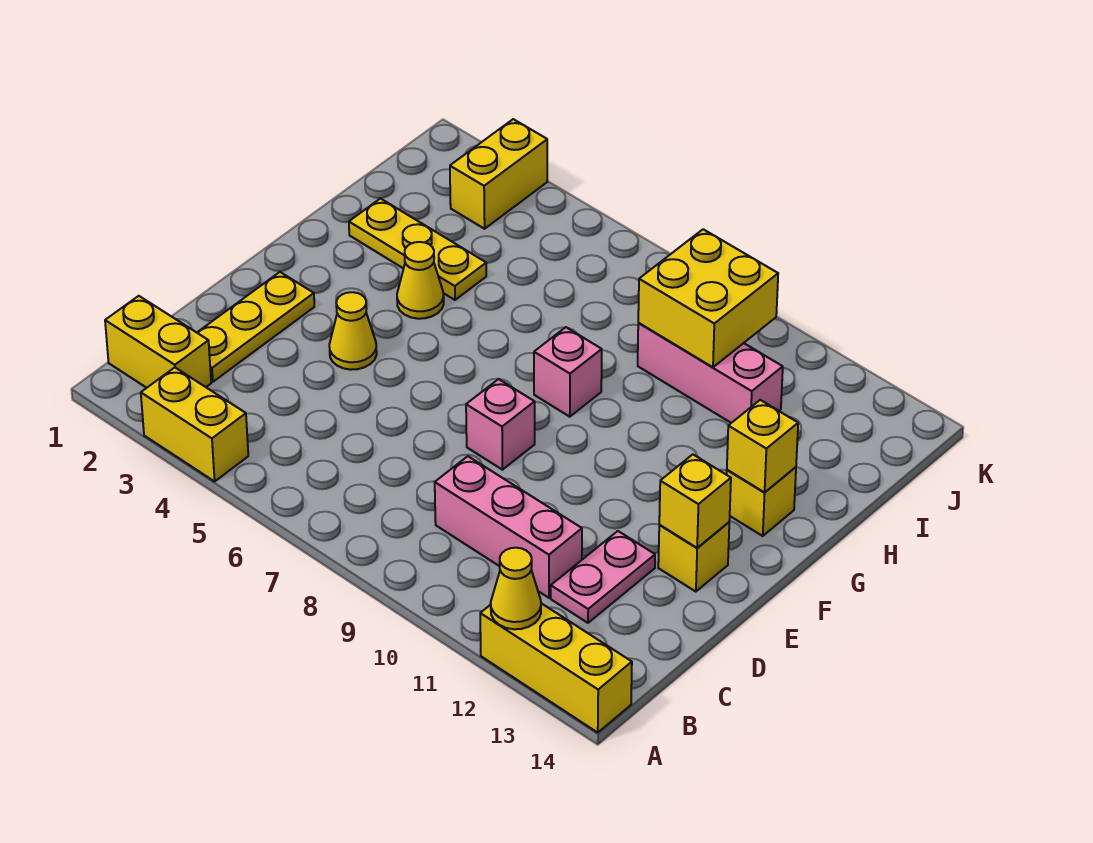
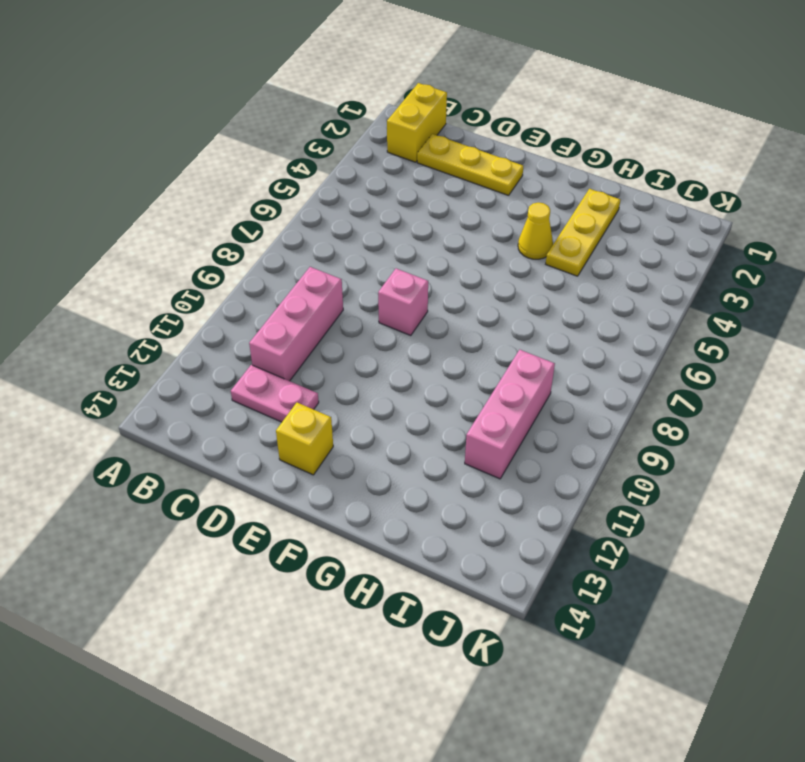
none -> yellow 1x2 brick [141,368,248,481]
none -> yellow 1x3 brick [480,603,632,732]
none -> yellow 1x1 cone [329,292,377,370]

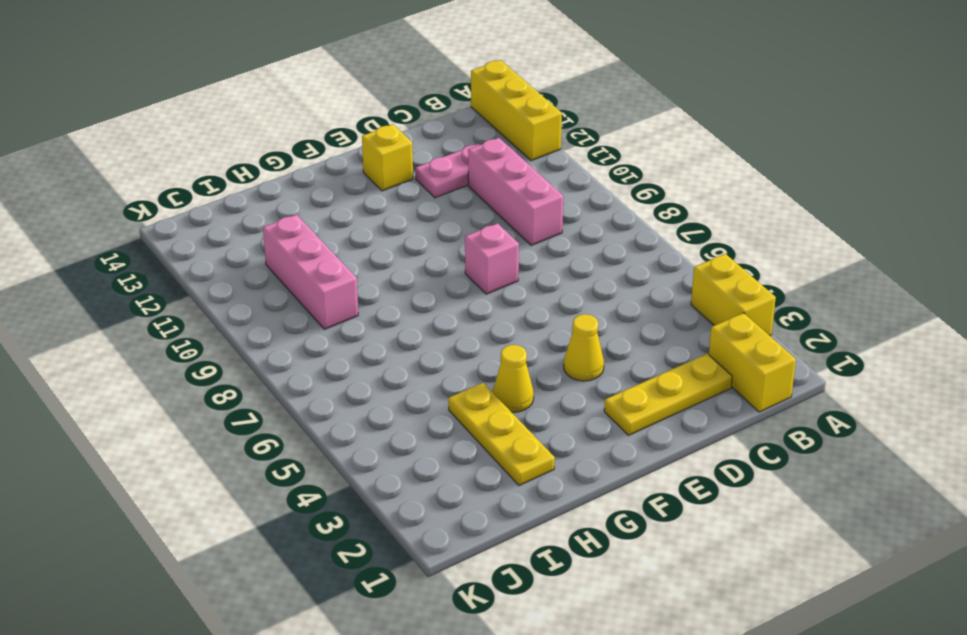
none -> pink 1x1 brick [534,327,602,417]
none -> yellow 1x1 brick [727,467,796,536]
none -> yellow 1x2 brick [450,119,547,229]

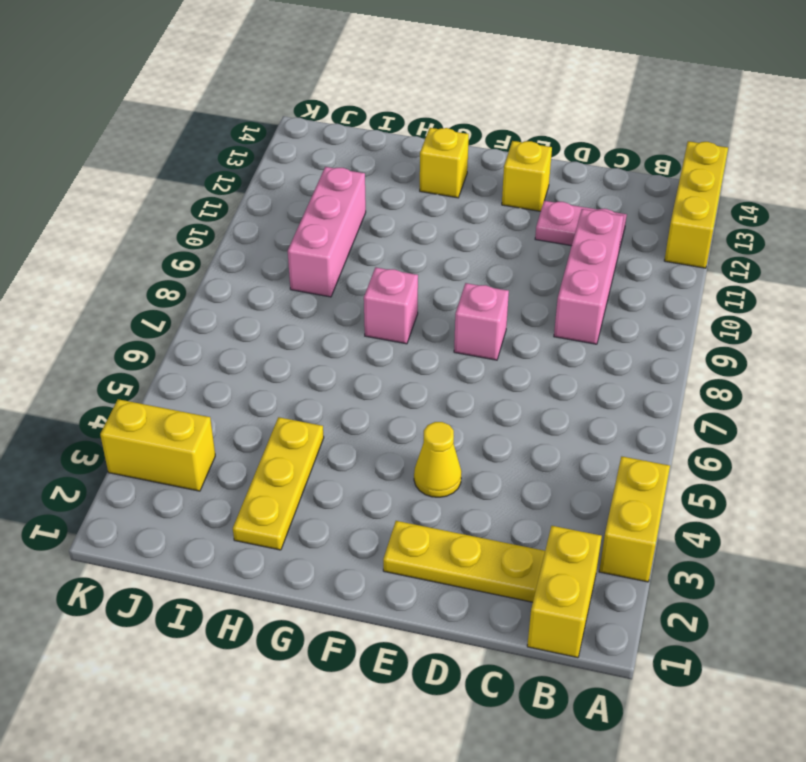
none -> yellow 1x1 cone [397,242,444,319]
none -> yellow 1x1 cone [491,548,541,629]
none -> yellow 1x1 brick [659,455,731,548]

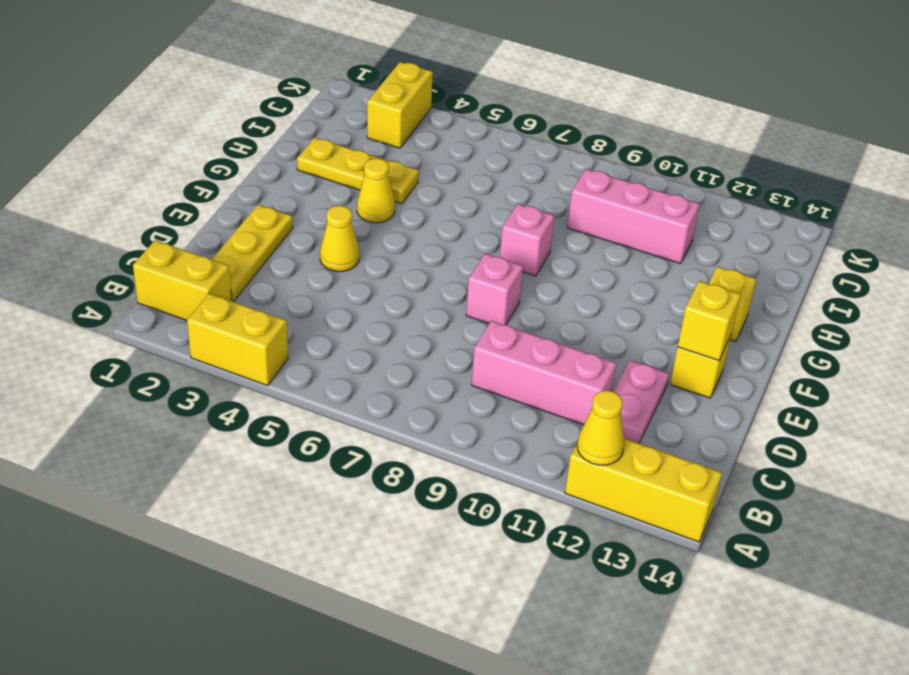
none -> yellow 1x1 brick [727,400,798,492]
none -> yellow 2x2 brick [638,229,778,367]

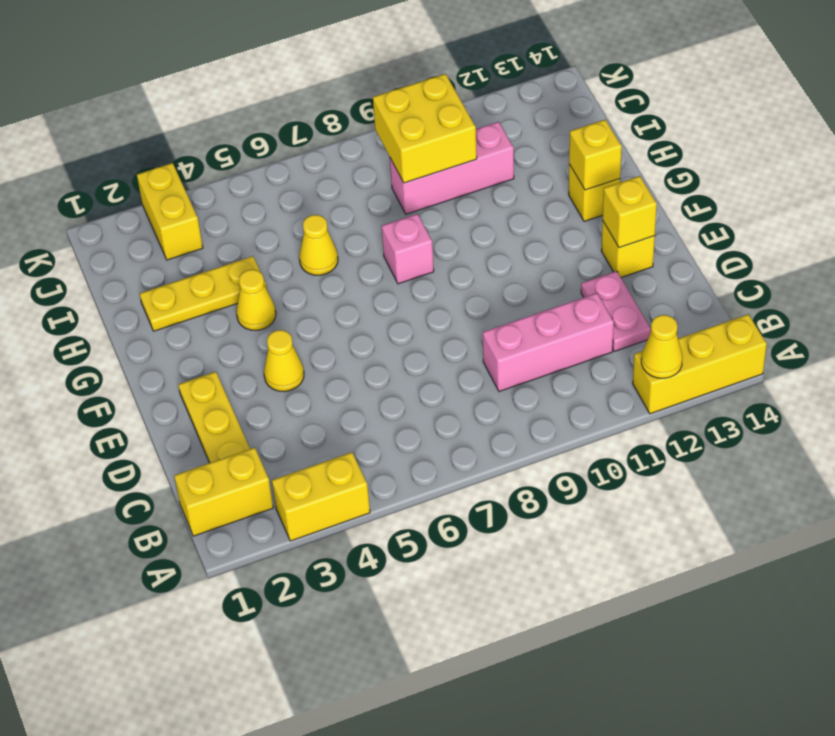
yellow 1x1 cone [299,215,338,275] -> none
none -> pink 1x1 brick [466,379,535,470]

